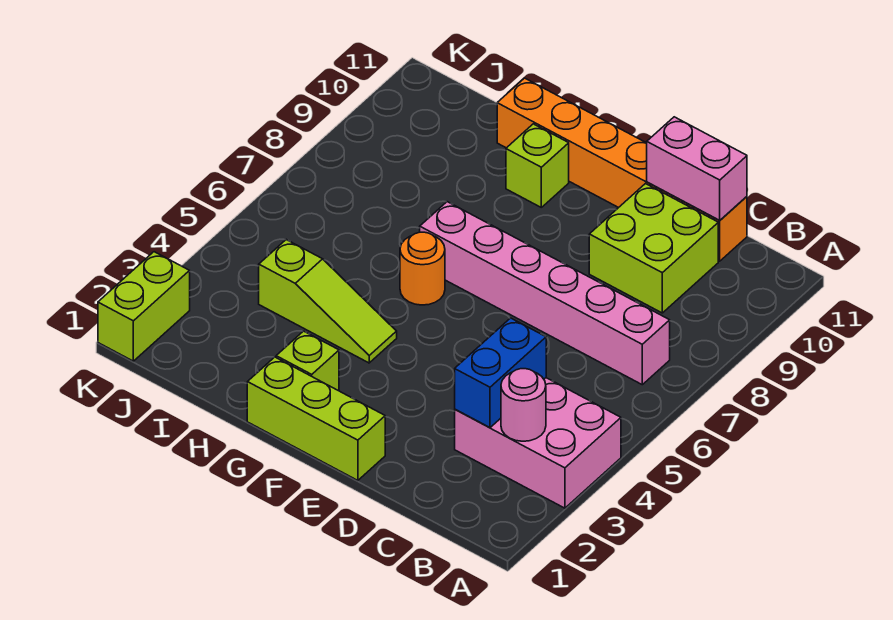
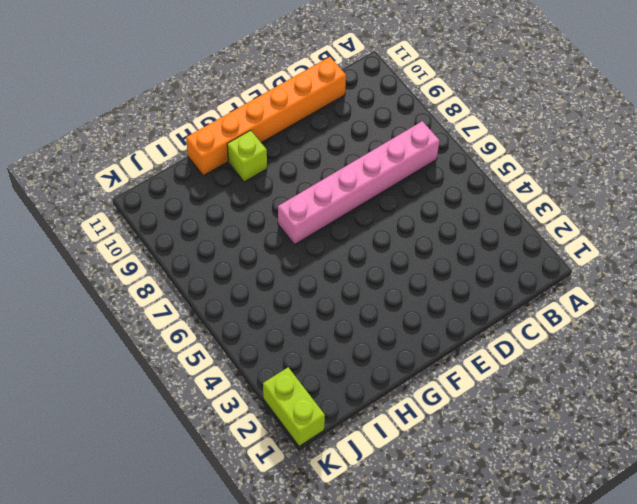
none -> pink 2x3 brick [455,378,621,508]
none -> lime 2x2 brick [589,184,718,313]
none -> lime 1x3 brick [247,357,385,480]

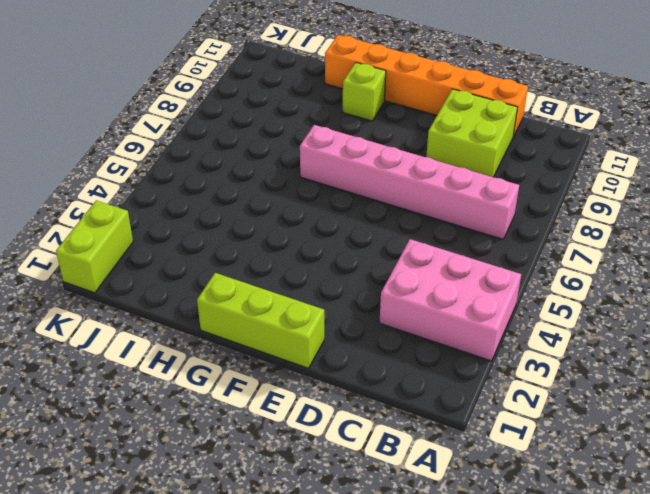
none -> lime 1x1 brick [276,331,339,391]
none -> lime 1x3 slope [259,240,397,363]
none -> orange 1x1 round brick [400,232,445,305]

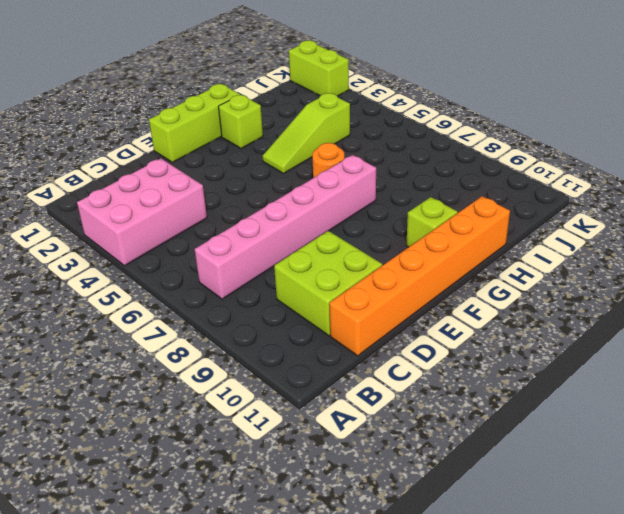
none -> pink 1x1 round brick [501,369,546,441]
none -> blue 1x2 brick [455,318,546,427]
none -> pink 1x2 brick [647,117,747,220]

